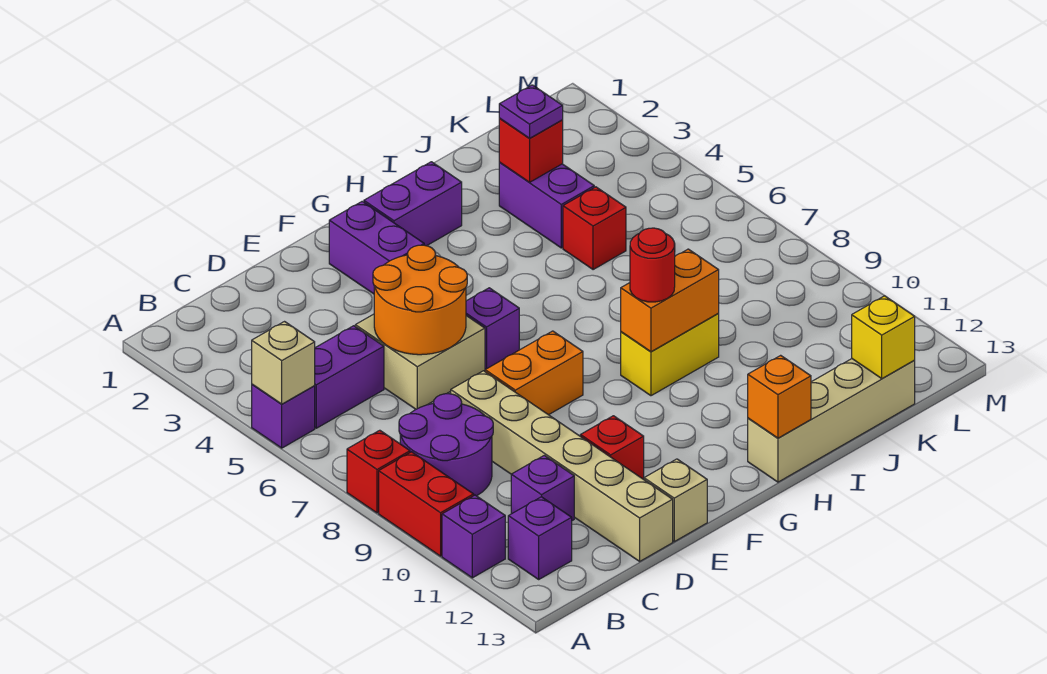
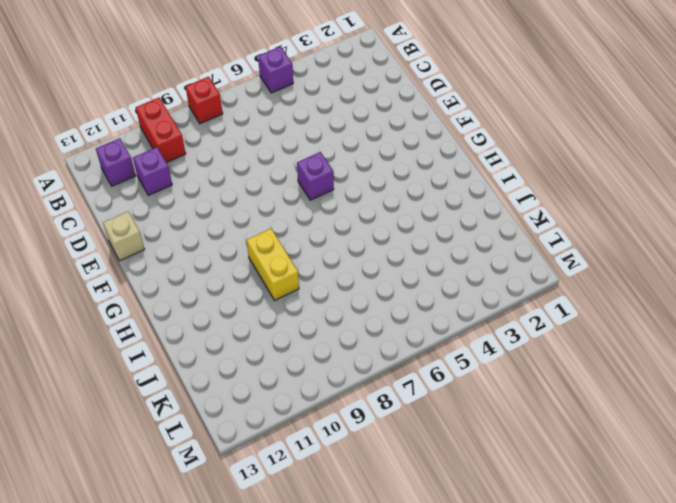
red 1x2 brick [136,98,186,163] -> red 1x2 brick turned to [379,452,474,556]
none -> purple 1x1 brick [442,495,505,578]
none -> purple 1x2 brick [315,326,384,428]
none -> purple 2x2 round brick [399,394,493,496]

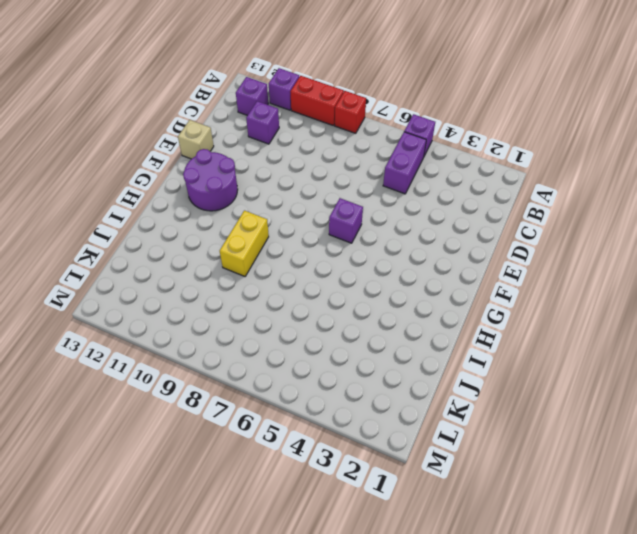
purple 2x2 round brick [183,149,238,211] -> purple 2x2 round brick moved to [399,394,493,496]
none -> tan 2x2 brick [355,314,485,409]
none -> tan 1x6 brick [451,371,673,561]
none -> orange 1x2 brick [485,331,583,415]

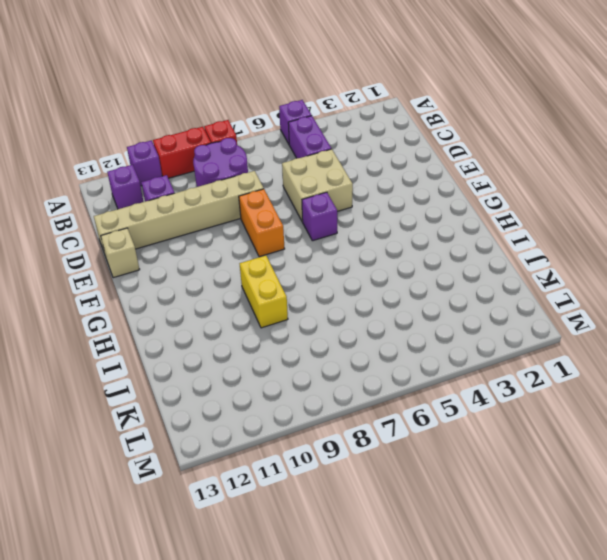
none -> red 1x1 brick [580,416,644,479]
none -> purple 1x2 brick [329,201,424,294]
none -> purple 1x2 brick [364,162,462,246]

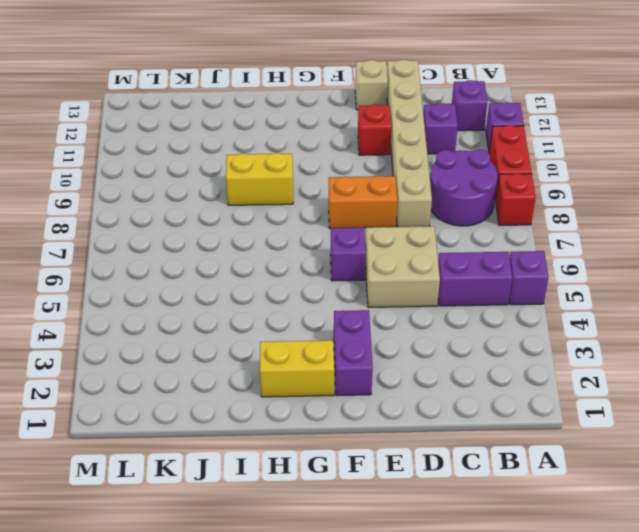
yellow 1x2 brick [260,340,334,397] -> purple 1x2 brick [364,162,462,246]
none -> tan 1x4 brick [748,359,915,482]
none -> purple 1x2 brick [499,163,594,248]
none -> red 1x1 brick [563,187,626,270]

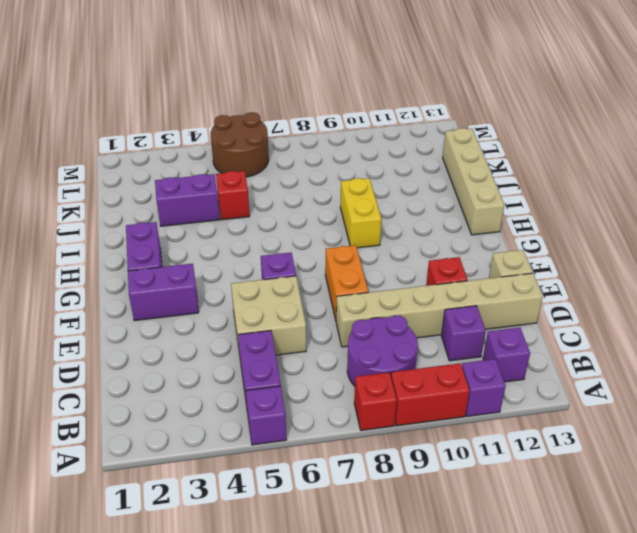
brown 2x2 round brick [211,112,269,177] -> none
none -> tan 1x1 brick [252,322,315,404]
none -> orange 2x2 round brick [373,245,467,355]
none -> orange 1x2 brick [621,249,719,352]

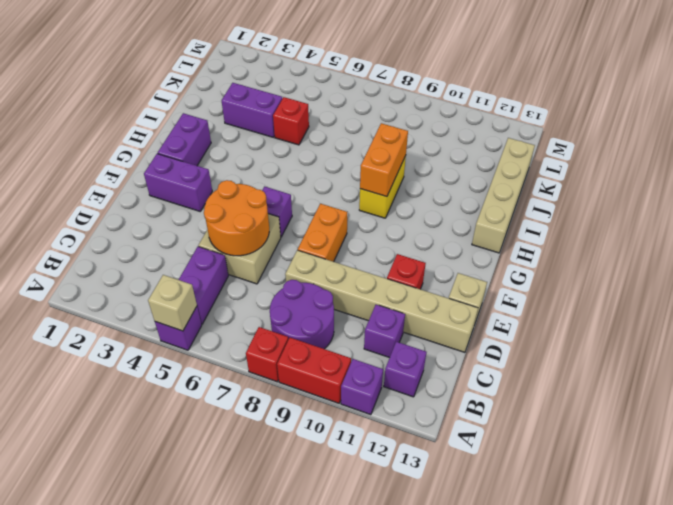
none -> orange 1x1 brick [748,355,811,438]
none -> red 1x1 brick [499,119,563,182]
none -> yellow 1x1 brick [852,296,915,378]

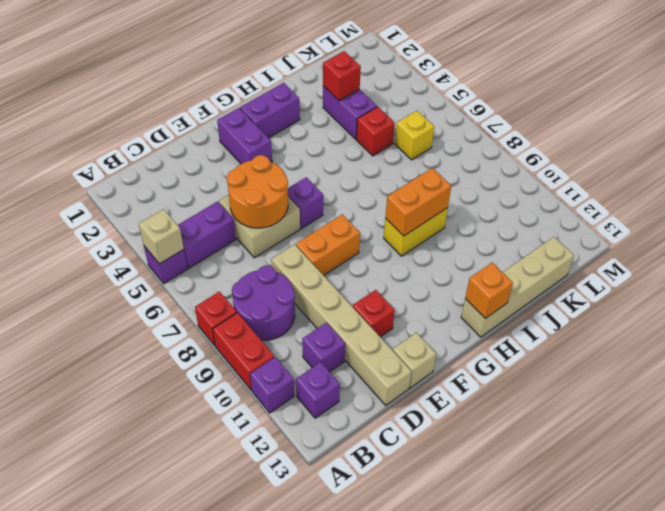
yellow 1x1 brick [395,111,434,160] -> yellow 1x1 brick moved to [852,296,915,378]
none -> red 1x1 round brick [630,228,675,302]
none -> purple 1x1 plate [499,85,563,138]

